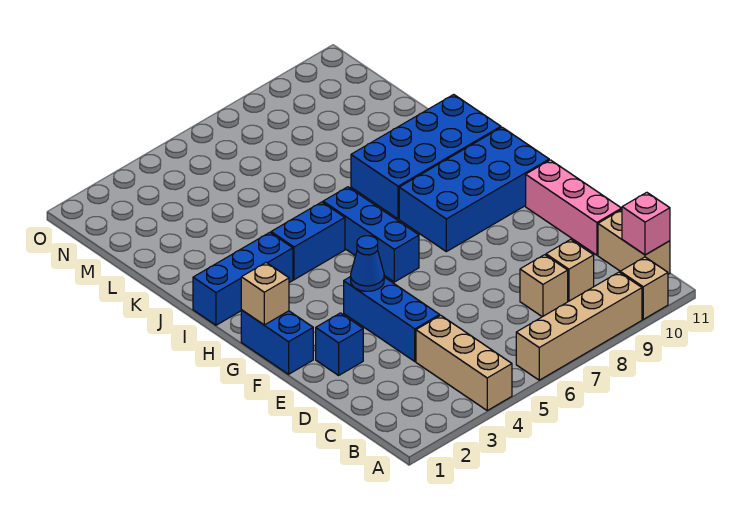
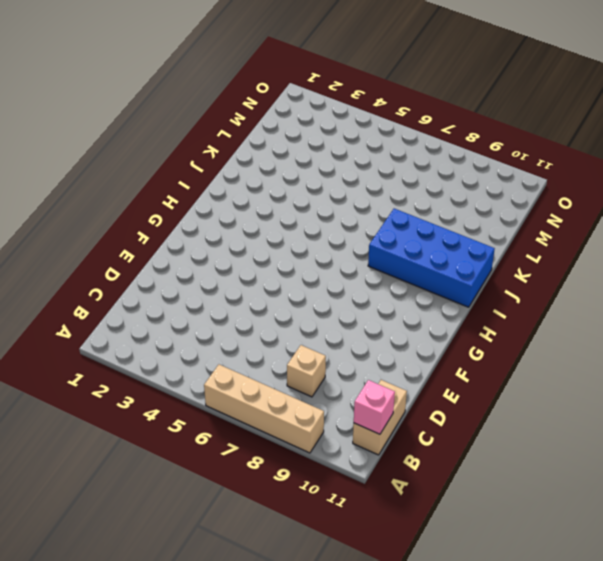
none -> tan 1x3 brick [416,315,512,410]
none -> tan 1x1 brick [620,257,668,319]
none -> tan 1x1 brick [546,239,594,302]

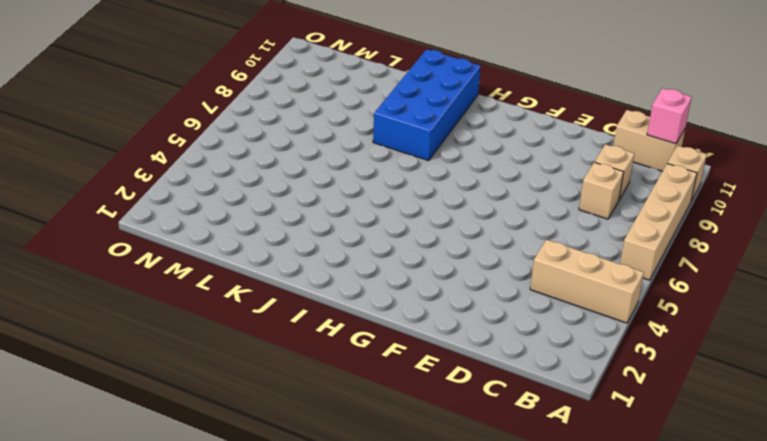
none -> blue 1x3 brick [344,277,440,361]
none -> pink 1x3 brick [526,160,622,255]
none -> blue 1x1 brick [316,313,363,375]

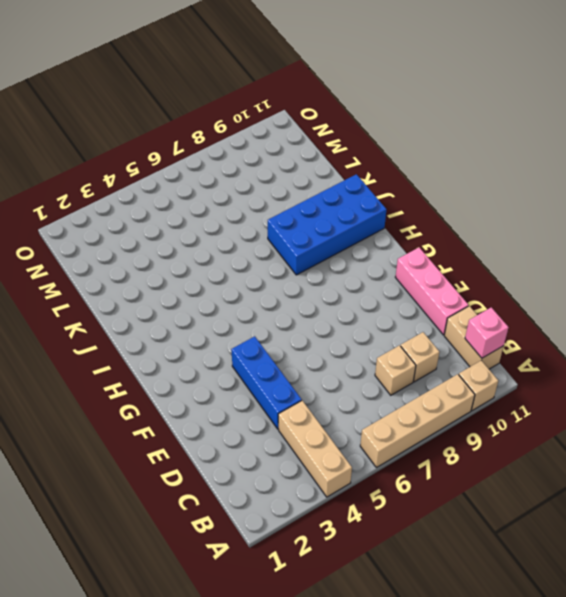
none -> blue 1x1 brick [316,313,363,375]
none -> blue 1x2 brick [241,310,313,374]
none -> blue 1x3 brick [323,187,419,282]

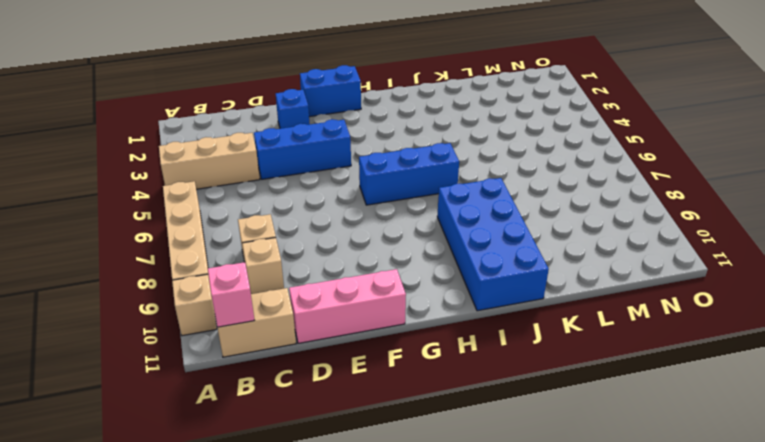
none -> blue 2x4 brick [399,127,549,252]
none -> blue 1x3 brick [193,232,293,325]
none -> blue 1x2 brick [271,202,345,280]

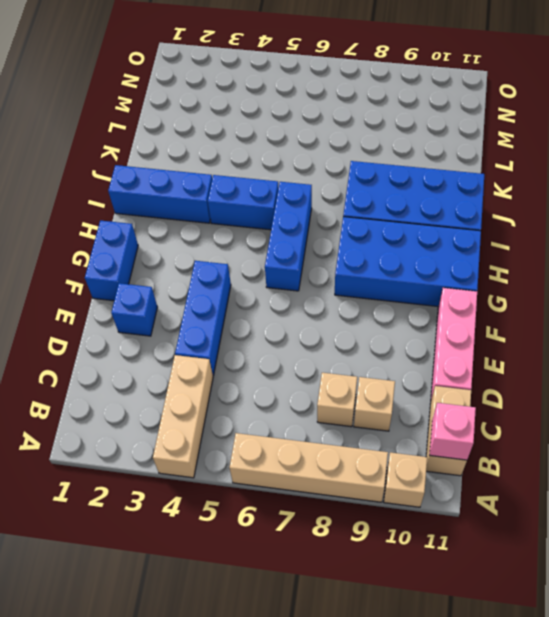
none -> blue 1x1 cone [351,236,384,291]
none -> tan 1x1 brick [241,263,289,325]

